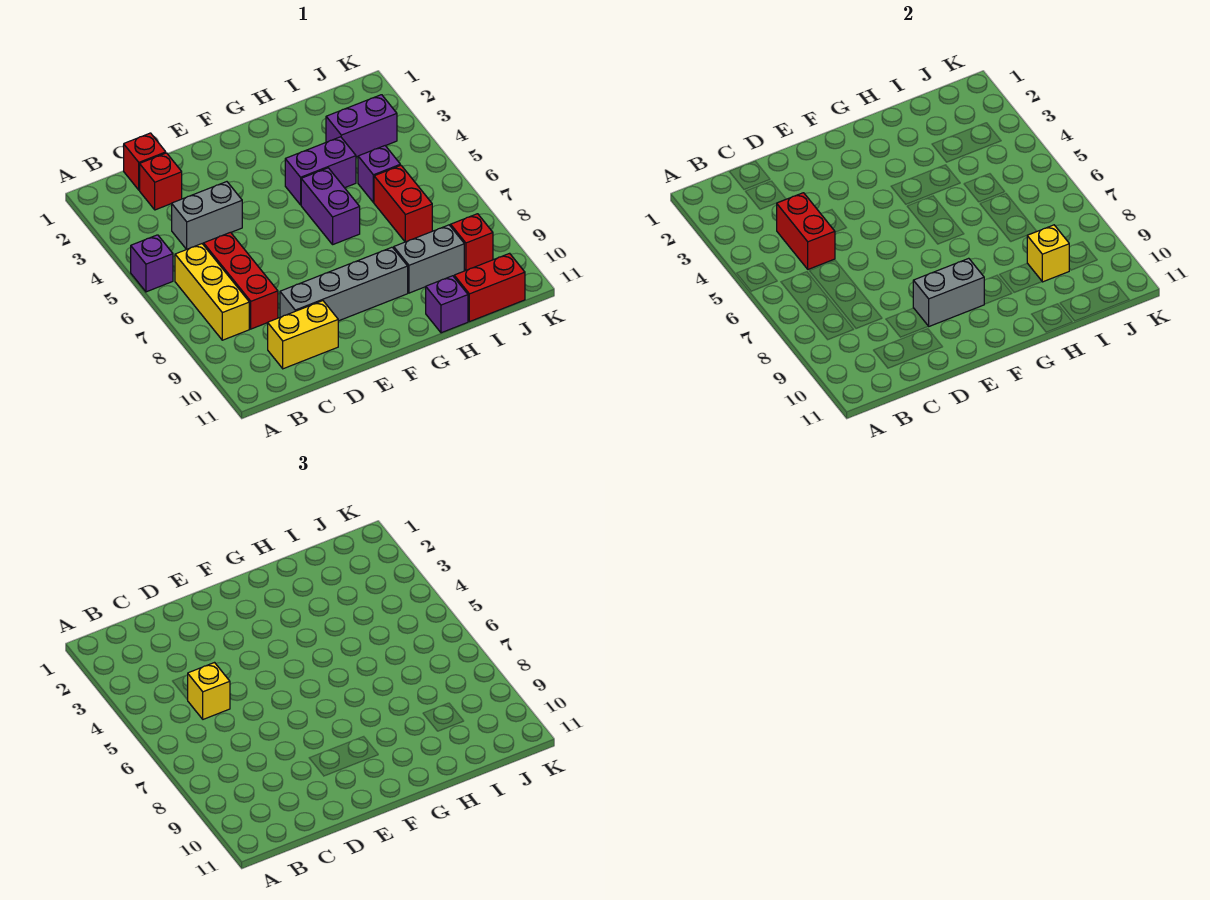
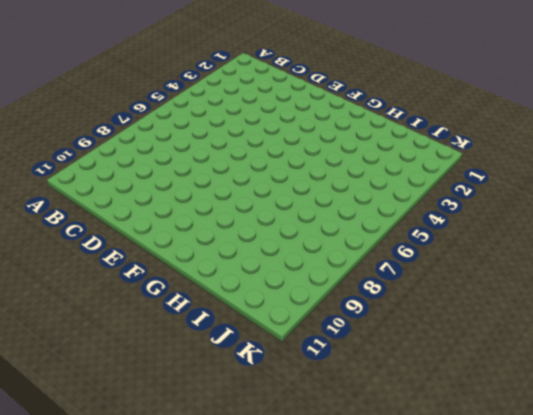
none -> purple 1x1 brick [131,235,173,292]
none -> yellow 1x3 brick [175,244,249,340]
none -> red 1x1 brick [124,133,166,190]

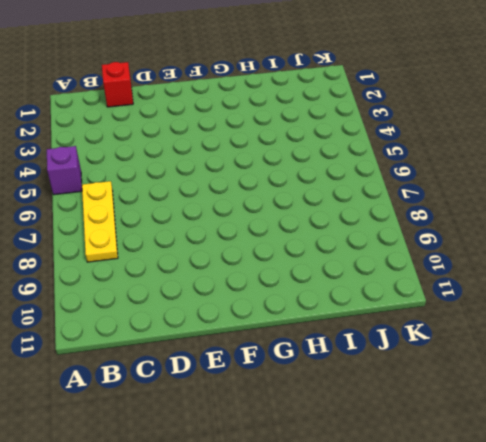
yellow 1x3 plate [82,181,118,262] -> yellow 1x3 brick [175,244,249,340]
none -> red 1x1 brick [140,153,182,210]
none -> grey 1x2 brick [172,182,242,249]
none -> red 1x3 brick [204,232,278,329]

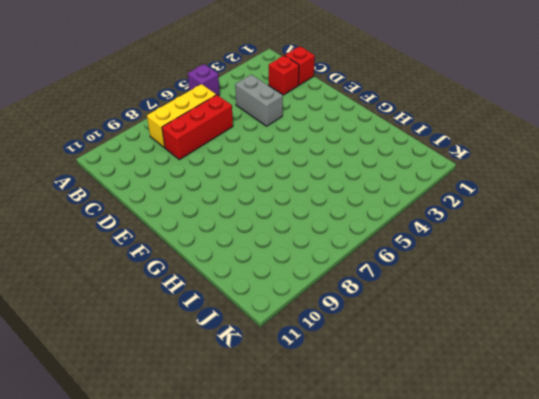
none -> yellow 1x2 brick [268,301,338,369]
none -> grey 1x4 brick [280,247,408,321]
none -> purple 1x2 brick [285,137,356,205]

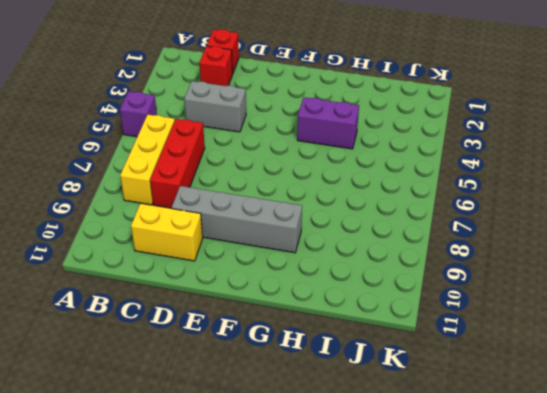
none -> purple 1x2 brick [301,168,360,244]
none -> grey 1x2 brick [394,225,464,293]
none -> purple 1x1 brick [426,276,468,333]

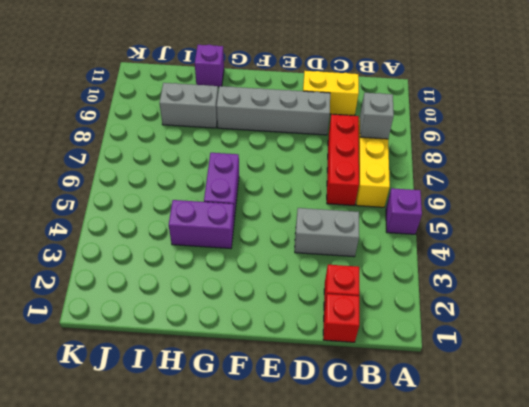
grey 1x1 brick [360,93,394,139] -> none
none -> purple 1x2 brick [326,95,397,157]
none -> purple 1x1 brick [358,146,400,202]
none -> red 1x2 brick [374,165,432,242]

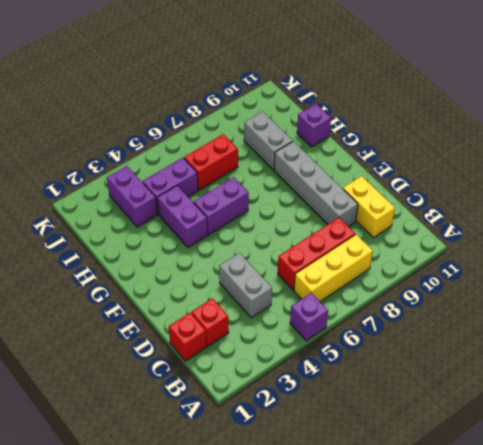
purple 1x2 brick [142,158,198,215] -> purple 1x1 brick [358,146,400,202]
none -> red 1x2 brick [454,253,525,322]
none -> red 1x1 brick [451,214,493,270]
none -> red 1x2 brick [777,193,835,269]

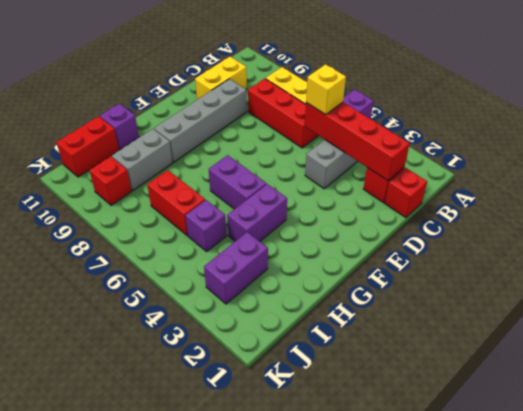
red 1x4 brick [305,102,410,181] -> red 1x2 brick [777,193,835,269]
none -> grey 1x2 brick [913,258,984,326]
none -> yellow 1x1 brick [1027,225,1069,282]

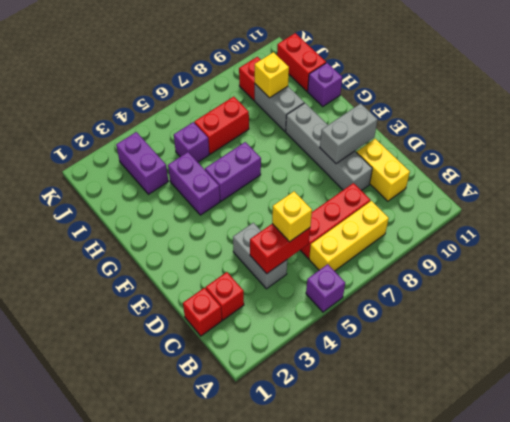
grey 1x2 brick [320,103,378,163] -> grey 1x2 brick turned to [913,258,984,326]

